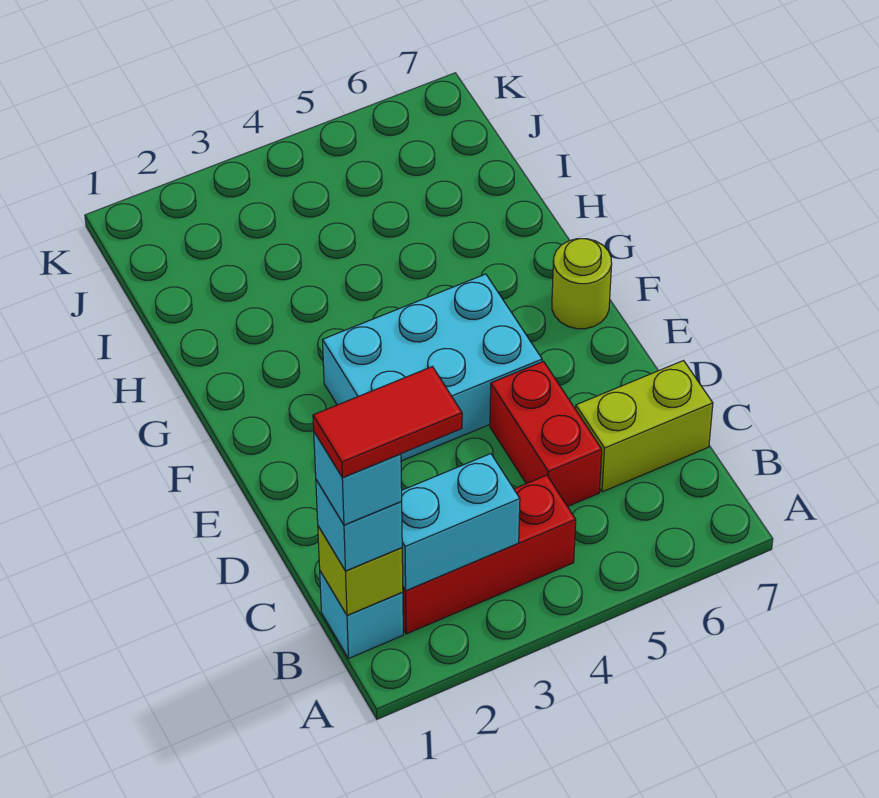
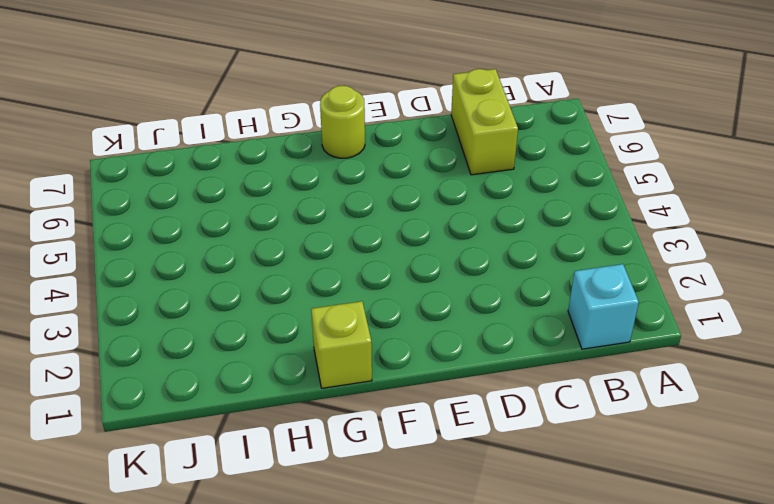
lime 1x1 brick [311,301,372,388] -> lime 1x1 brick moved to [318,526,403,616]
none -> red 1x3 brick [403,475,576,634]
none -> red 1x2 brick [490,361,602,507]

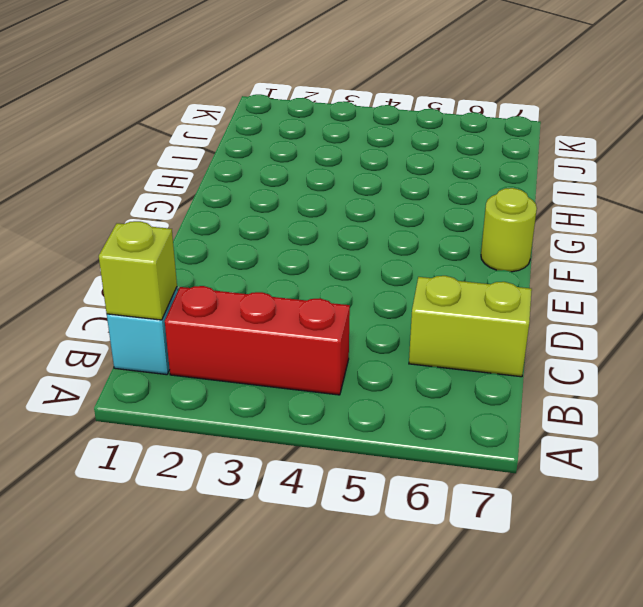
none -> red 1x2 brick [490,361,602,507]
none -> cyan 2x3 brick [323,274,542,461]

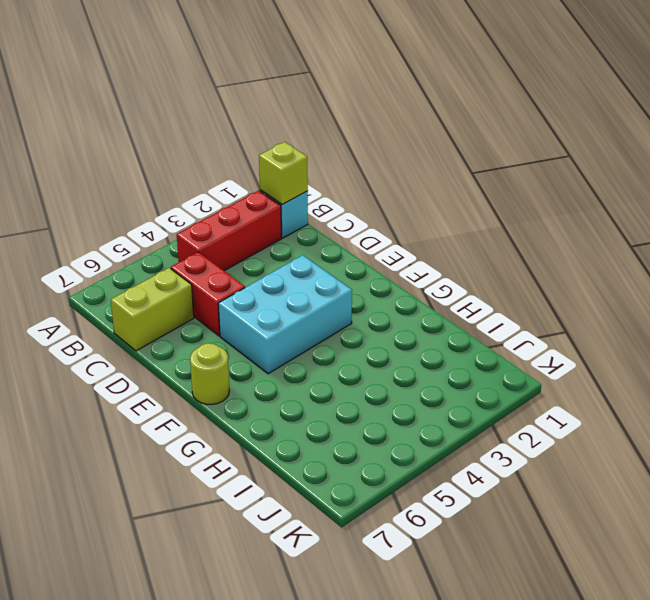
none -> cyan 1x2 brick [402,454,520,590]
none -> cyan 1x1 brick [316,480,402,571]

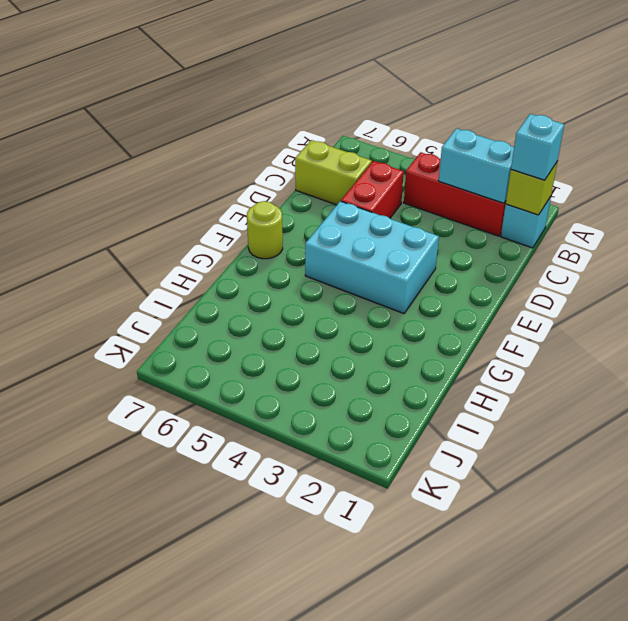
none -> cyan 1x1 brick [314,432,402,525]
none -> red 1x2 tile [313,367,462,478]

